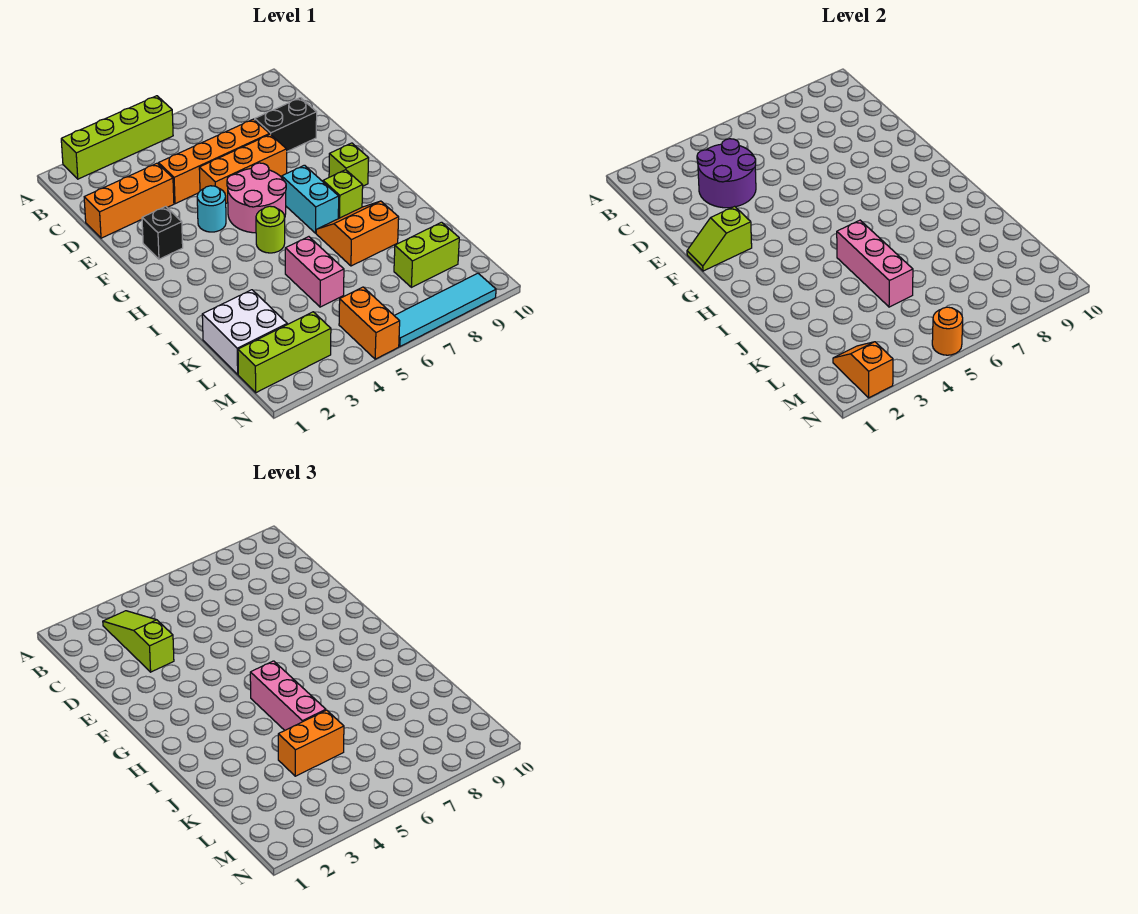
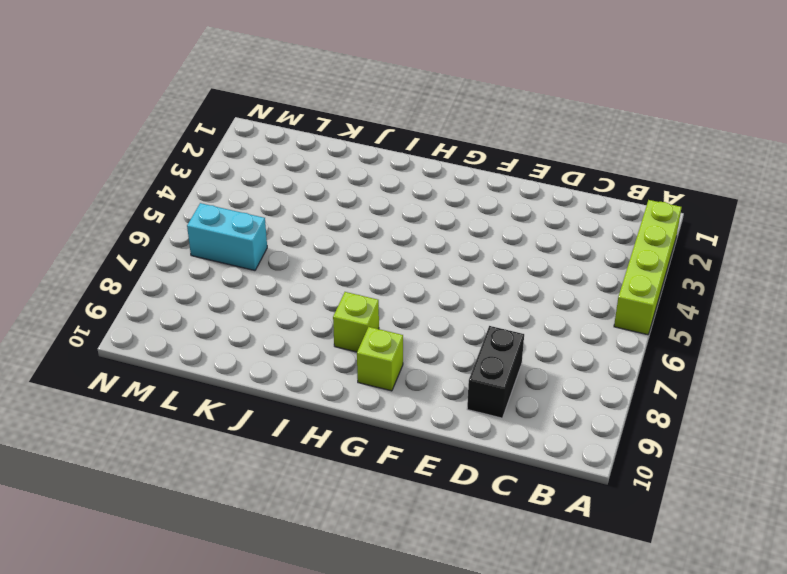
cyan 1x2 brick [187,203,267,271] -> cyan 1x2 brick moved to [282,165,339,233]
none -> orange 1x3 brick [84,163,174,238]
none -> orange 1x4 brick [159,119,270,204]
none -> orange 1x3 brick [199,134,287,203]

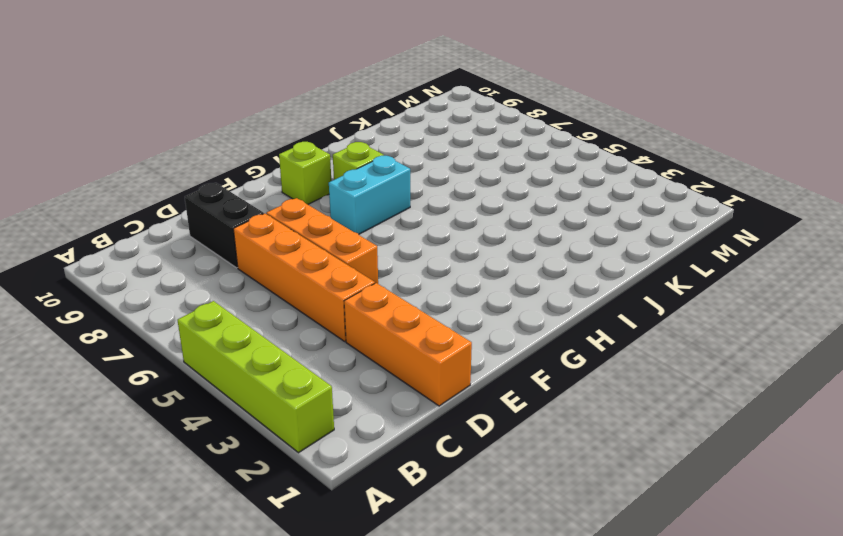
none -> black 1x1 brick [142,206,183,259]
none -> cyan 1x1 round brick [197,186,226,232]
none -> pink 2x2 round brick [227,163,286,233]

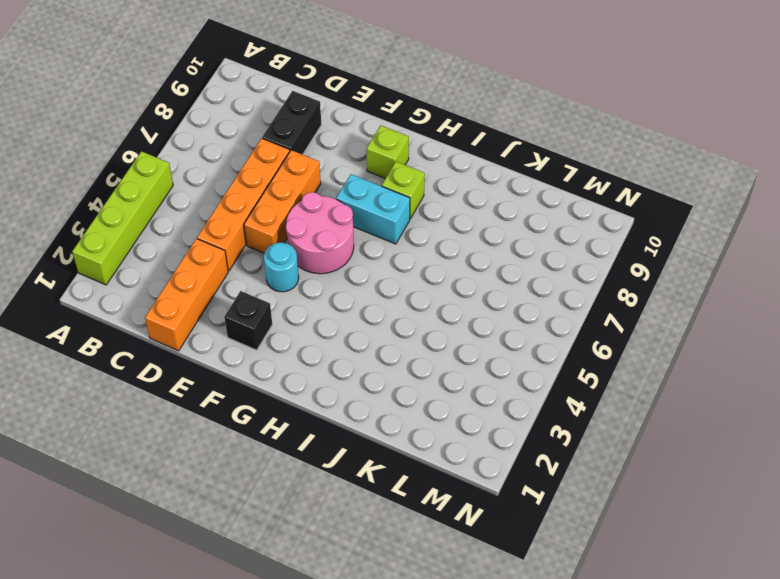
none -> lime 1x1 round brick [256,206,285,253]
none -> orange 2x2 slope [316,201,399,266]
none -> pink 1x2 brick [285,237,344,307]

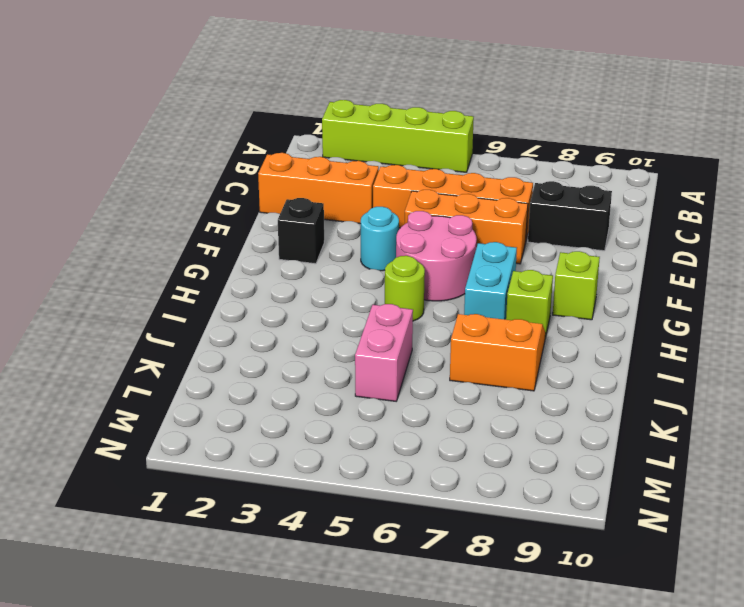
none -> white 2x2 brick [202,290,287,374]
none -> lime 1x2 brick [394,222,459,287]
none -> lime 1x3 brick [238,312,331,393]

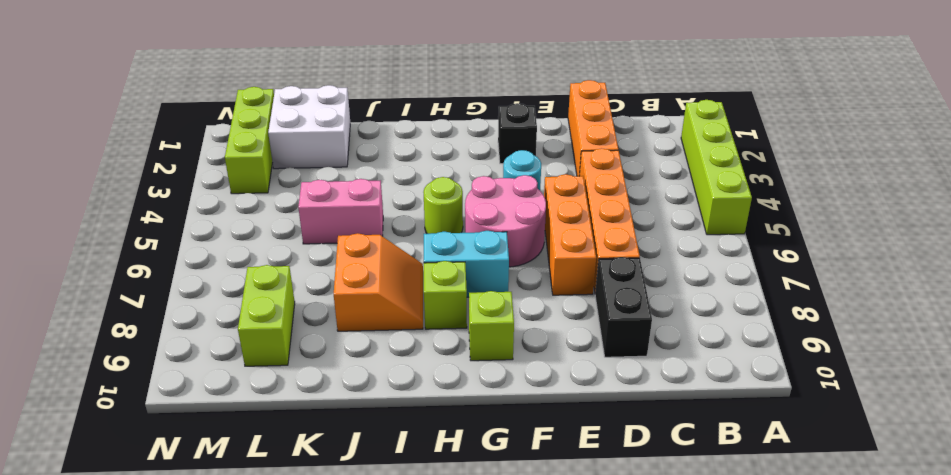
none -> orange 1x2 brick [339,287,400,359]
none -> cyan 1x4 tile [394,273,496,346]
none -> purple 2x2 round brick [697,139,756,208]

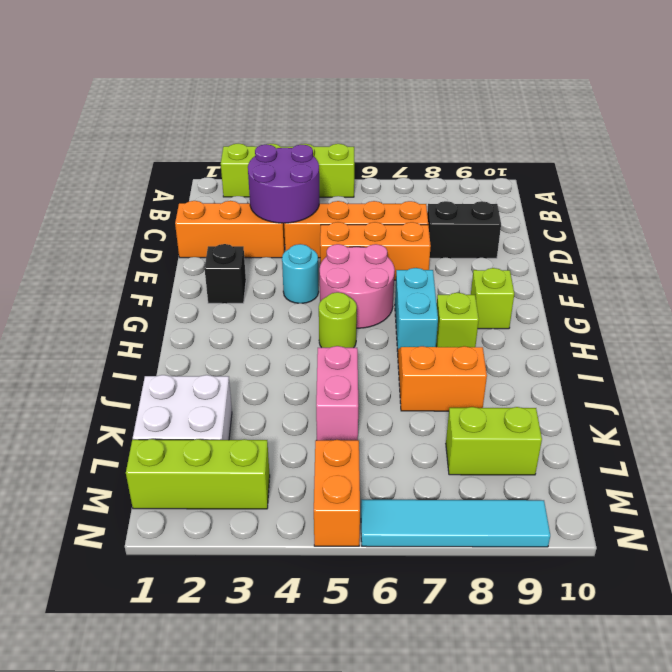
none -> lime 1x2 slope [687,206,752,271]
none -> pink 1x3 brick [837,220,913,307]
none -> orange 1x2 slope [833,342,893,398]

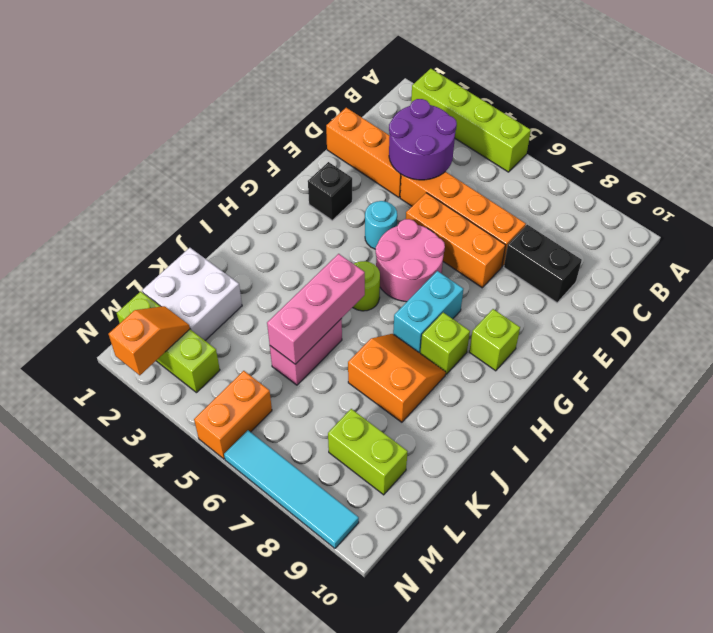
none -> lime 1x2 slope [687,206,752,271]
none -> orange 1x1 round brick [932,307,963,355]
none -> lime 1x3 slope [103,611,174,672]

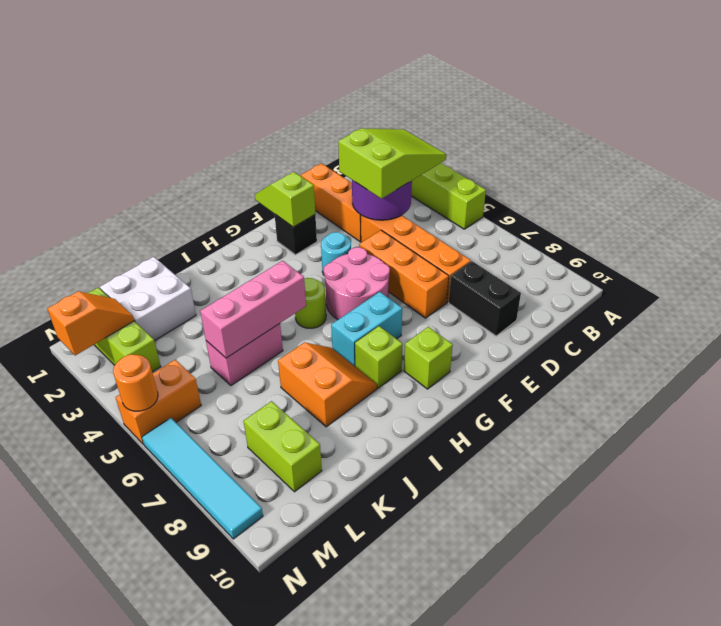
lime 2x3 slope [338,128,446,199] -> lime 1x3 slope [103,611,174,672]
none -> pink 1x3 brick [250,661,326,730]
none -> orange 1x2 brick [278,710,344,776]

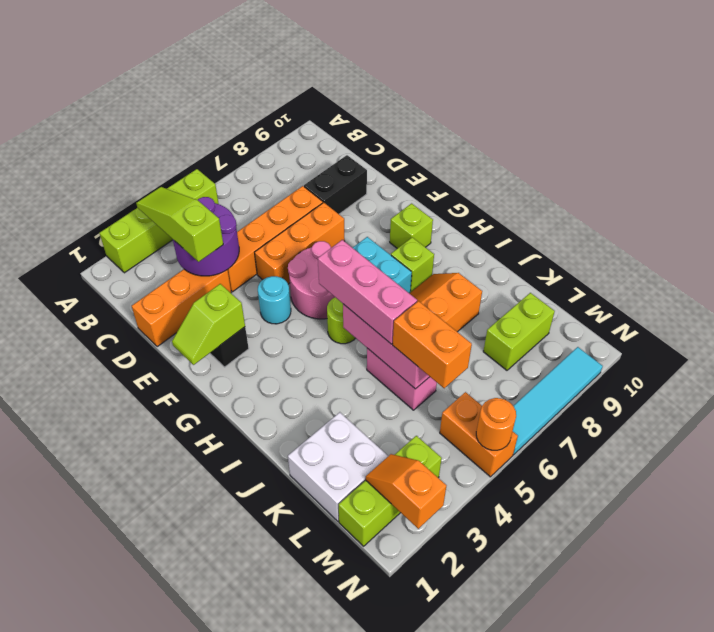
orange 1x2 brick [393,301,472,388] -> orange 1x2 brick turned to [278,710,344,776]

